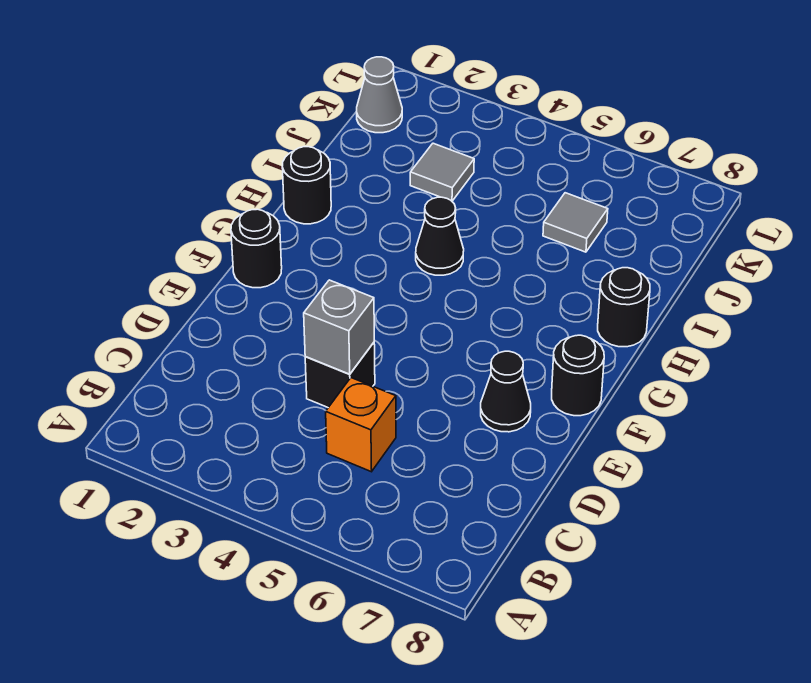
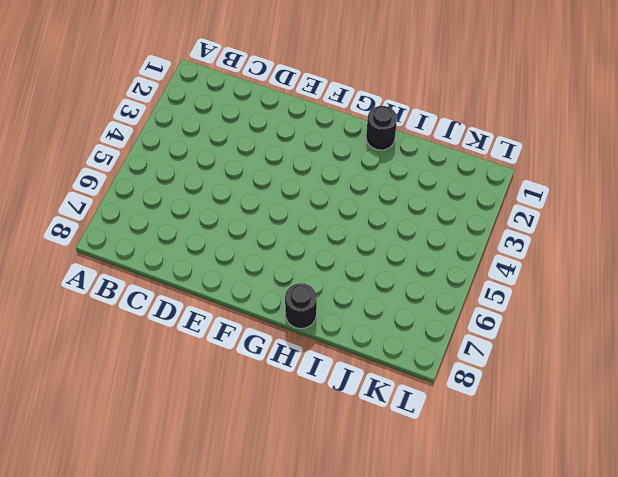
none -> orange 1x1 brick [326,378,396,472]
none -> black 1x1 brick [305,343,375,407]
none -> black 1x1 cone [481,351,531,432]

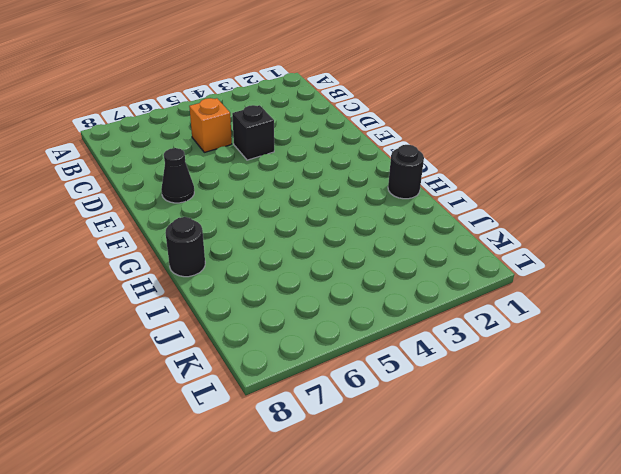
none -> black 1x1 round brick [231,209,282,288]
none -> black 1x1 round brick [552,335,604,416]
none -> black 1x1 cone [416,197,464,275]

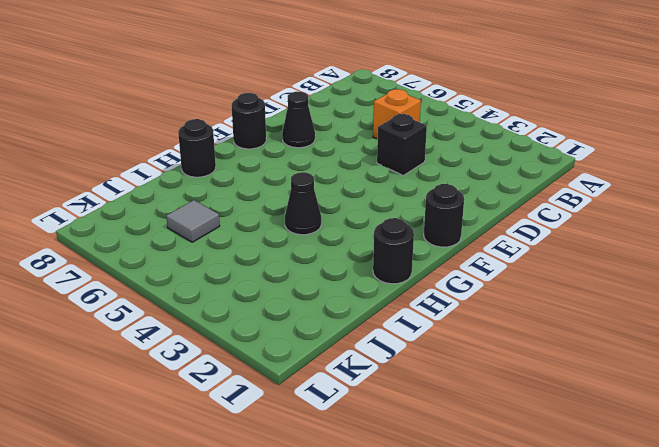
none -> grey 1x1 tile [410,143,474,201]
none -> grey 1x1 cone [357,57,402,133]
none -> grey 1x1 brick [304,280,374,374]

